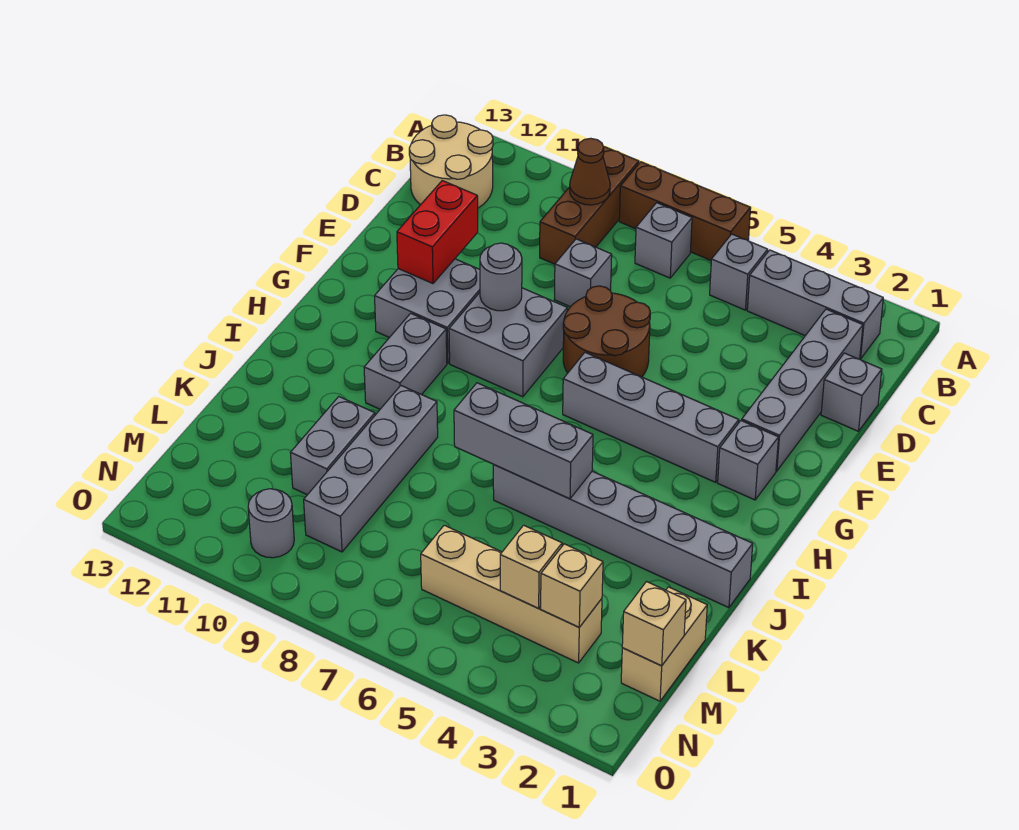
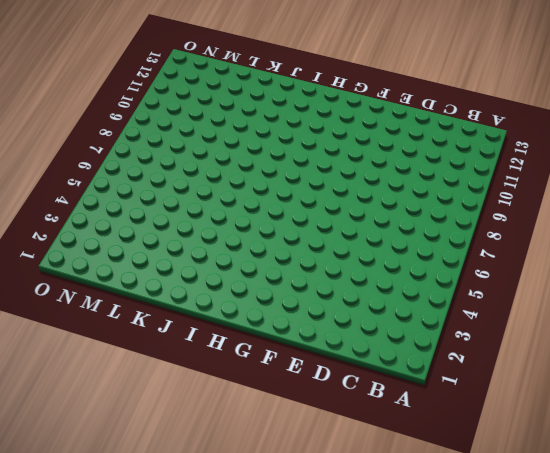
none -> brown 1x3 brick [619,162,751,260]
none -> brown 1x3 brick [540,147,639,264]
none -> grey 1x3 brick [747,250,883,359]

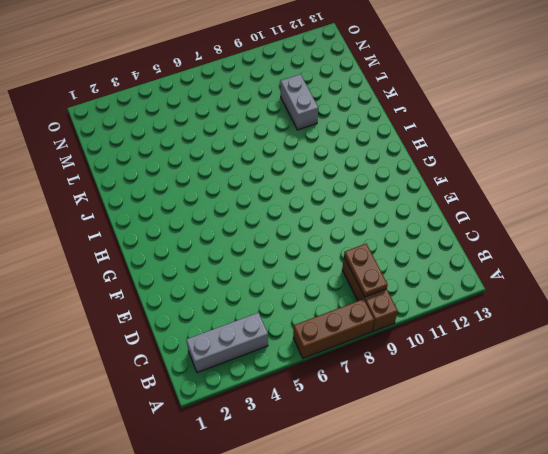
brown 1x2 plate [344,244,388,297] -> brown 1x1 cone [570,138,610,205]
none -> grey 1x1 brick [710,234,768,310]
none -> grey 1x1 brick [635,203,692,278]
none -> tan 2x2 round brick [409,115,493,208]

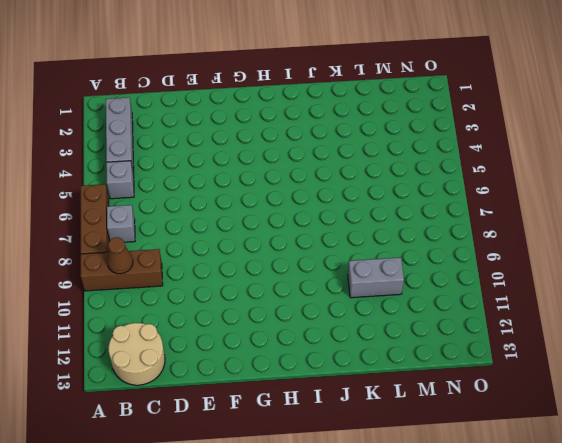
none -> grey 1x4 brick [742,309,863,471]
none -> grey 1x1 brick [821,353,882,431]
none -> grey 1x1 brick [554,239,612,307]

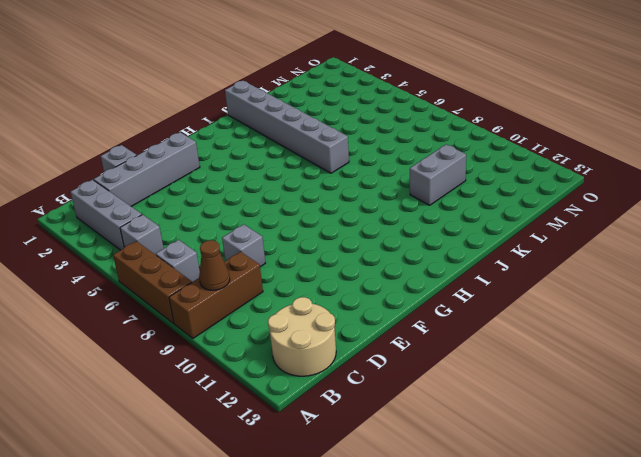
none -> brown 2x2 round brick [563,286,650,377]
none -> grey 2x2 brick [449,288,567,397]
none -> grey 2x2 brick [375,259,480,363]

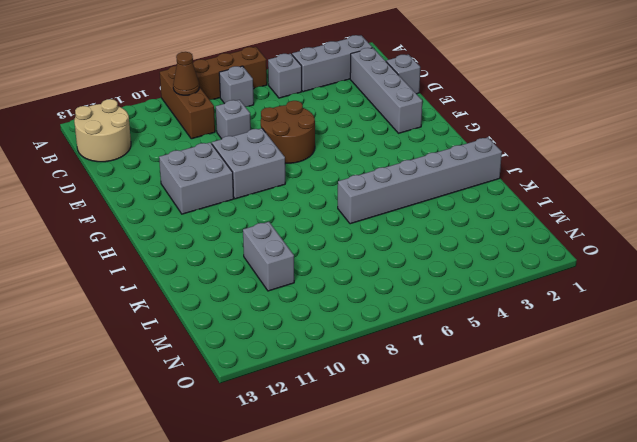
none -> grey 1x1 brick [718,421,779,500]
none -> grey 1x4 brick [563,353,739,482]
none -> grey 1x2 brick [364,313,447,409]

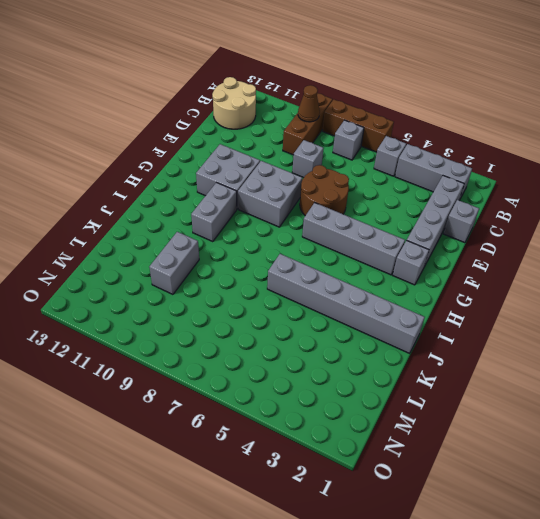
none -> grey 1x4 brick [304,386,438,552]
none -> tan 1x2 brick [621,587,707,701]
none -> tan 1x4 brick [421,525,602,663]

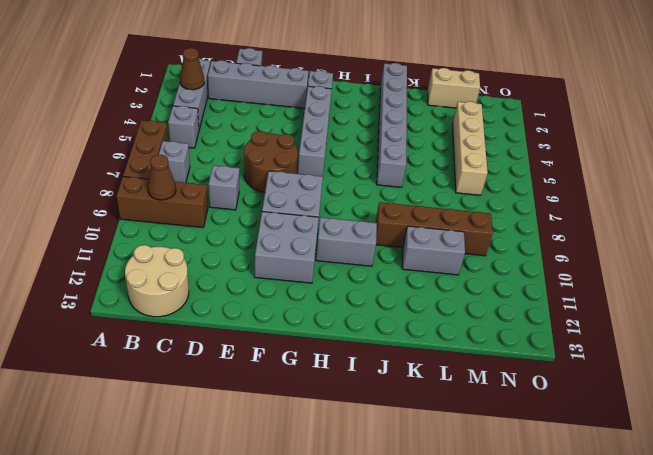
brown 1x1 cone [180,48,204,90] -> none
brown 1x4 brick [376,202,493,256] -> grey 1x4 brick [304,386,438,552]
none -> grey 1x1 round brick [248,489,294,558]
none -> red 1x2 brick [397,181,478,284]
none -> grey 1x1 round brick [480,243,522,311]

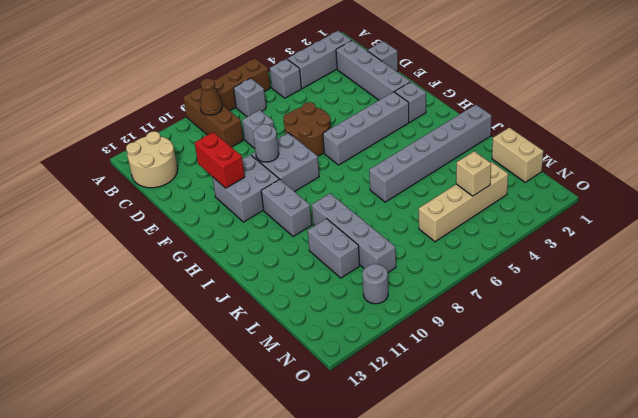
none -> grey 1x3 brick [454,383,593,499]
none -> tan 1x1 brick [622,582,686,666]
none -> tan 1x1 brick [541,544,603,627]

